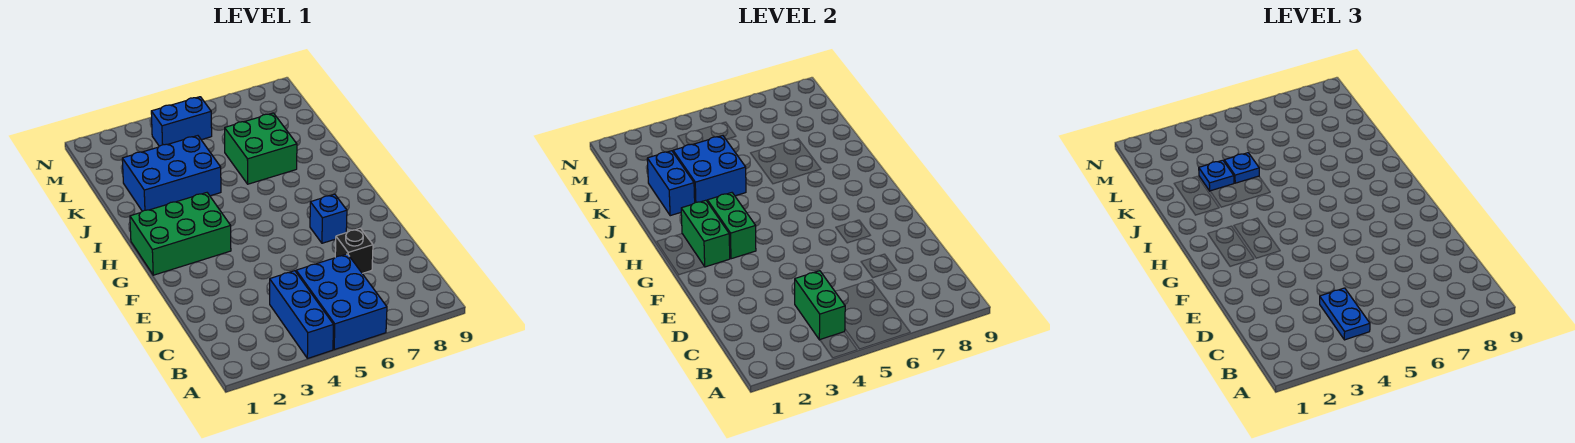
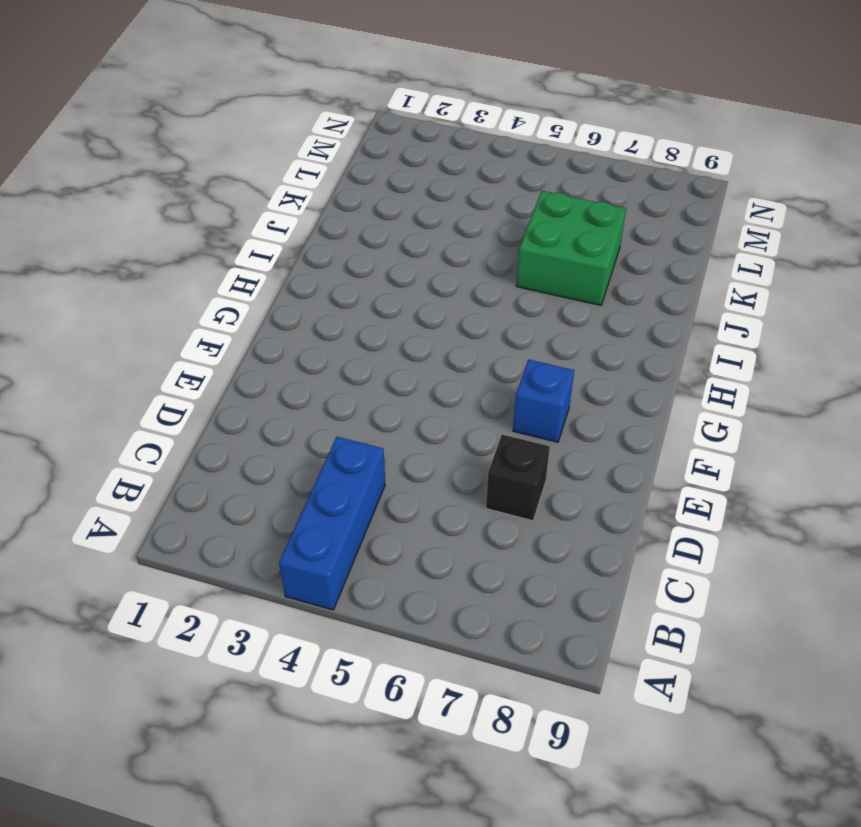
none -> blue 2x3 brick [296,254,387,350]
none -> green 2x3 brick [130,193,231,275]
none -> blue 2x3 brick [122,136,221,211]

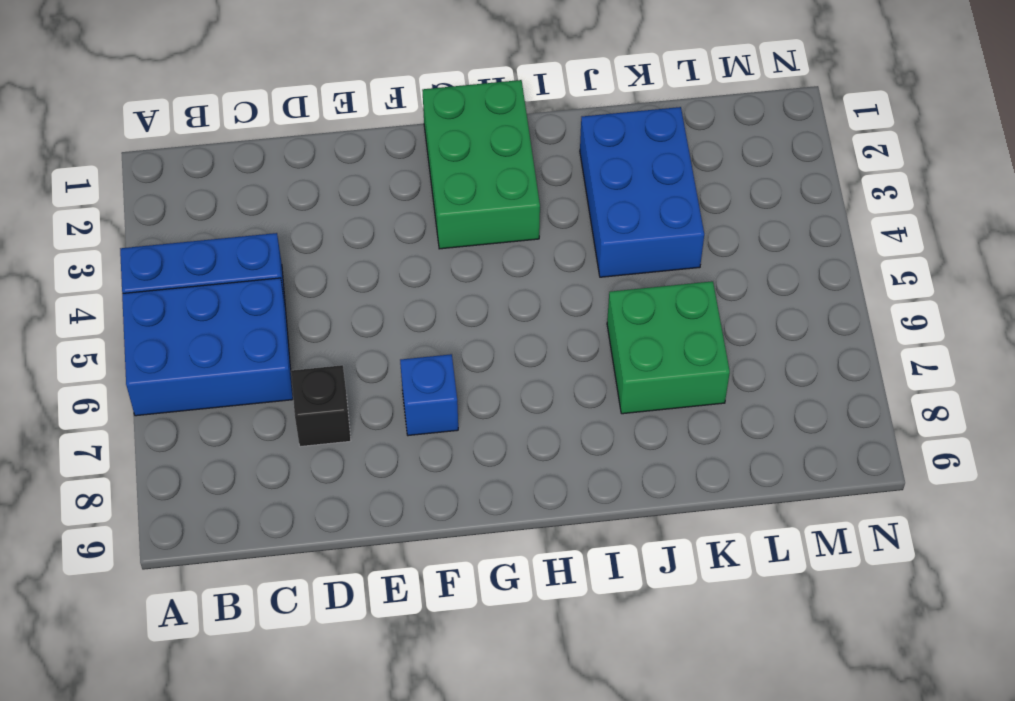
none -> blue 1x2 brick [151,97,212,146]
none -> green 1x2 brick [795,271,845,340]
none -> green 1x2 brick [681,200,730,267]

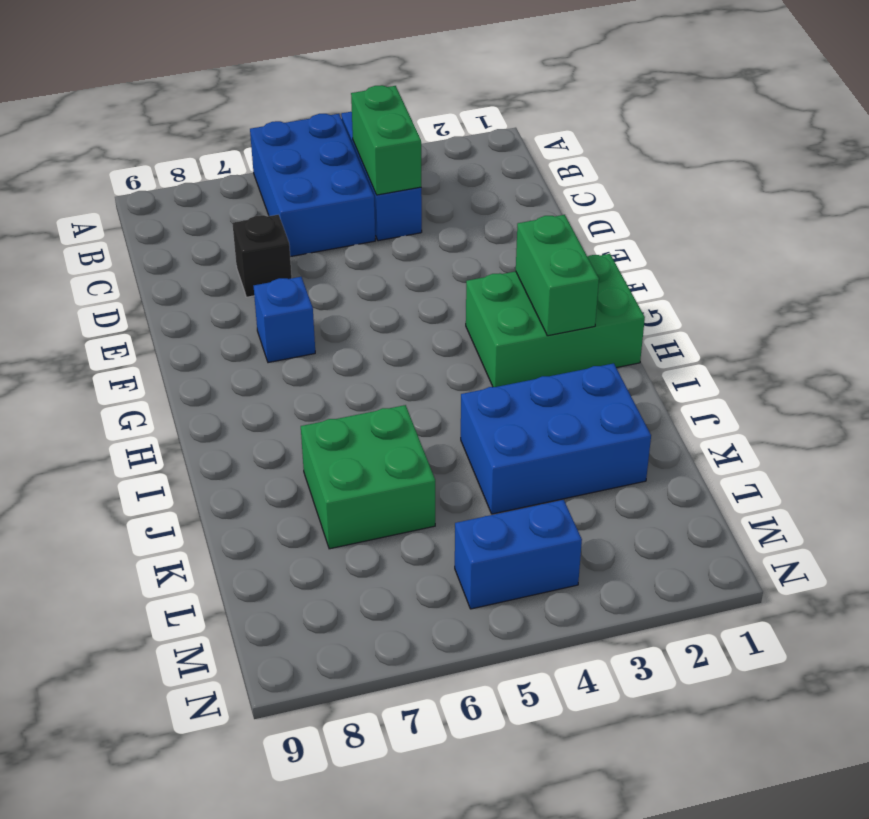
none -> green 1x2 brick [707,193,756,259]
none -> blue 1x2 brick [647,151,695,216]
none -> blue 2x2 brick [673,136,746,202]

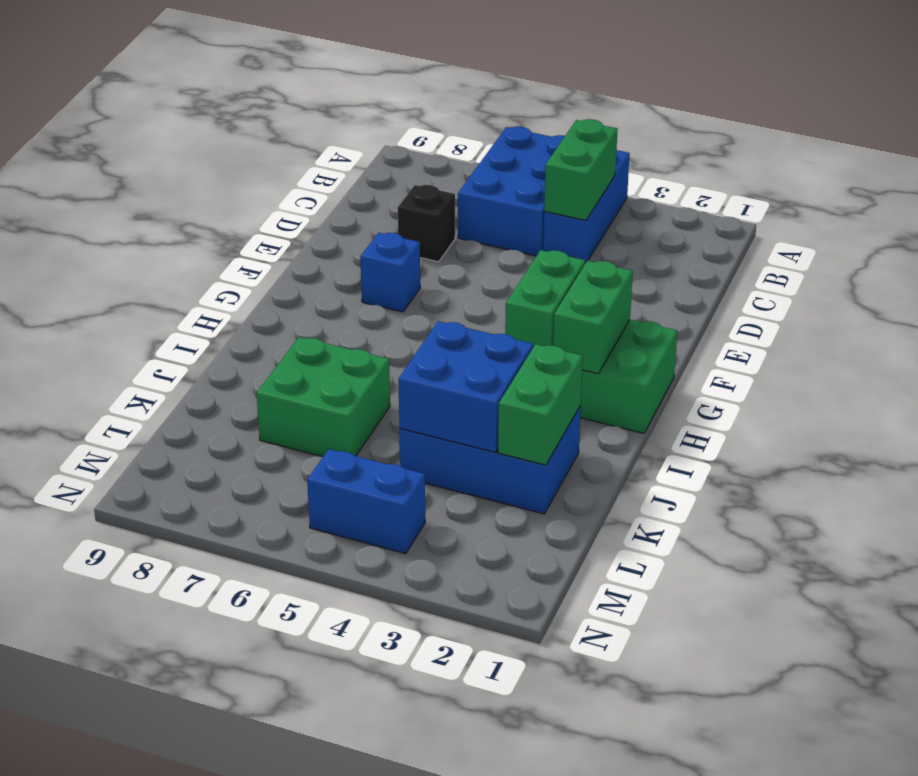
green 1x2 brick [498,344,583,465] -> blue 1x2 brick [647,151,695,216]
none -> blue 1x2 plate [1320,288,1370,340]
none -> blue 1x1 plate [1199,160,1234,191]
none -> blue 1x1 plate [1224,153,1259,183]

